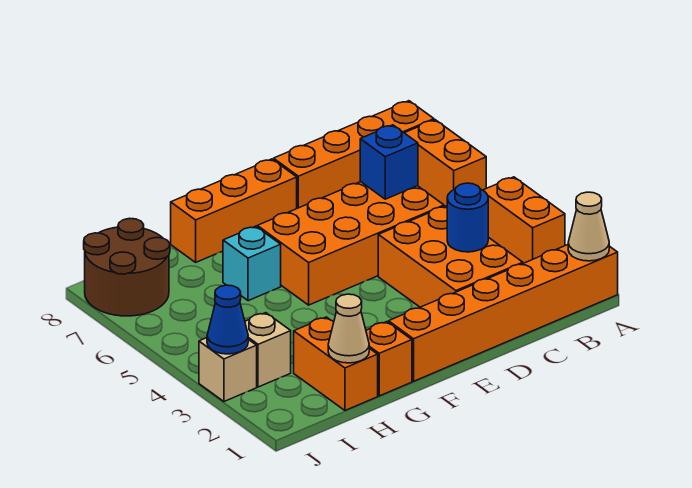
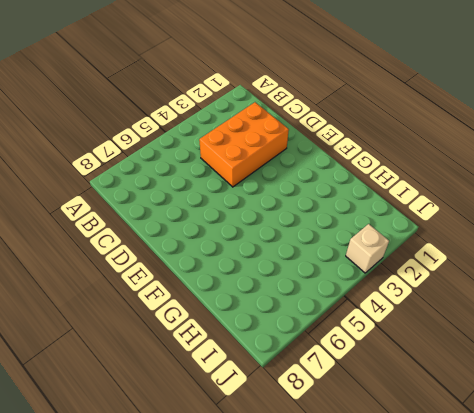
none -> orange 1x6 brick [389,245,618,381]
none -> orange 1x2 brick [483,177,565,263]
none -> orange 1x2 brick [405,120,486,207]

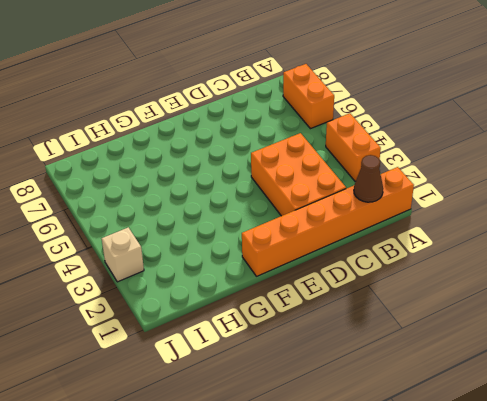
brown 1x1 cone [354,155,383,202] -> none
none -> orange 1x4 brick [274,101,434,208]
none -> orange 2x4 brick [257,182,444,305]
none -> orange 1x3 brick [171,159,297,262]

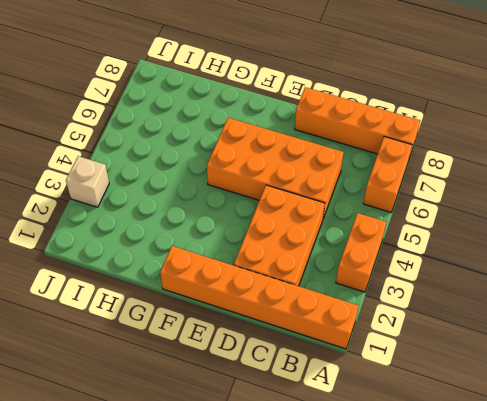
none -> orange 1x3 brick [171,159,297,262]
none -> orange 1x1 brick [366,322,412,396]
none -> cyan 1x1 brick [223,226,281,301]

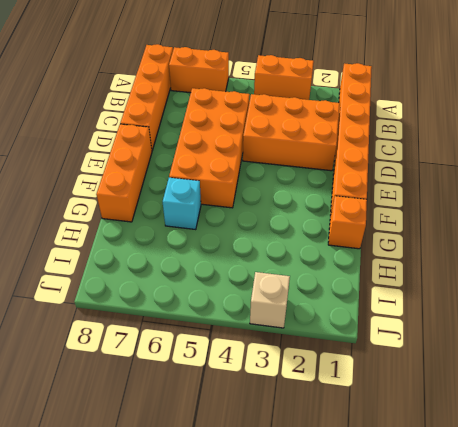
none -> orange 1x2 brick [294,317,378,410]
none -> tan 1x1 brick [245,313,291,387]
none -> brown 2x2 round brick [84,218,170,316]

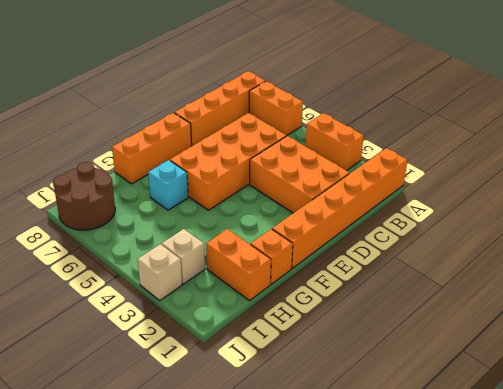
none -> tan 1x1 cone [568,192,609,261]
none -> blue 1x1 round brick [447,183,488,252]
none -> blue 1x1 brick [360,125,418,199]

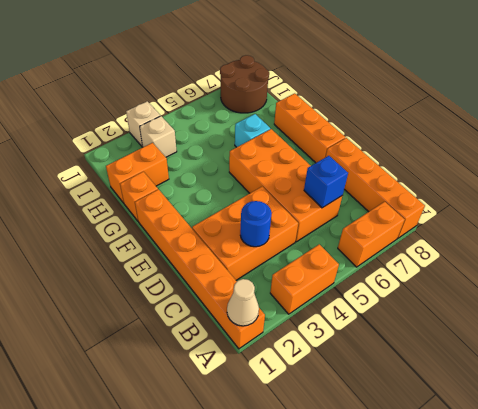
none -> tan 1x1 cone [328,294,369,363]
none -> blue 1x1 cone [207,285,248,354]

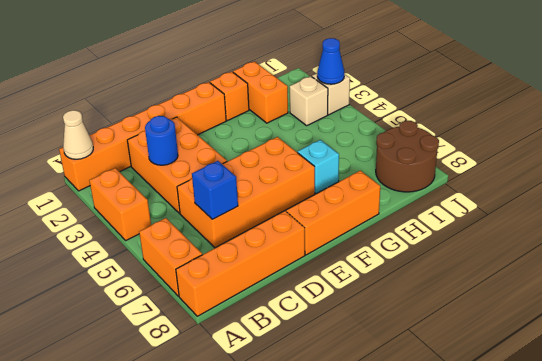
none -> tan 1x1 cone [328,294,369,363]

